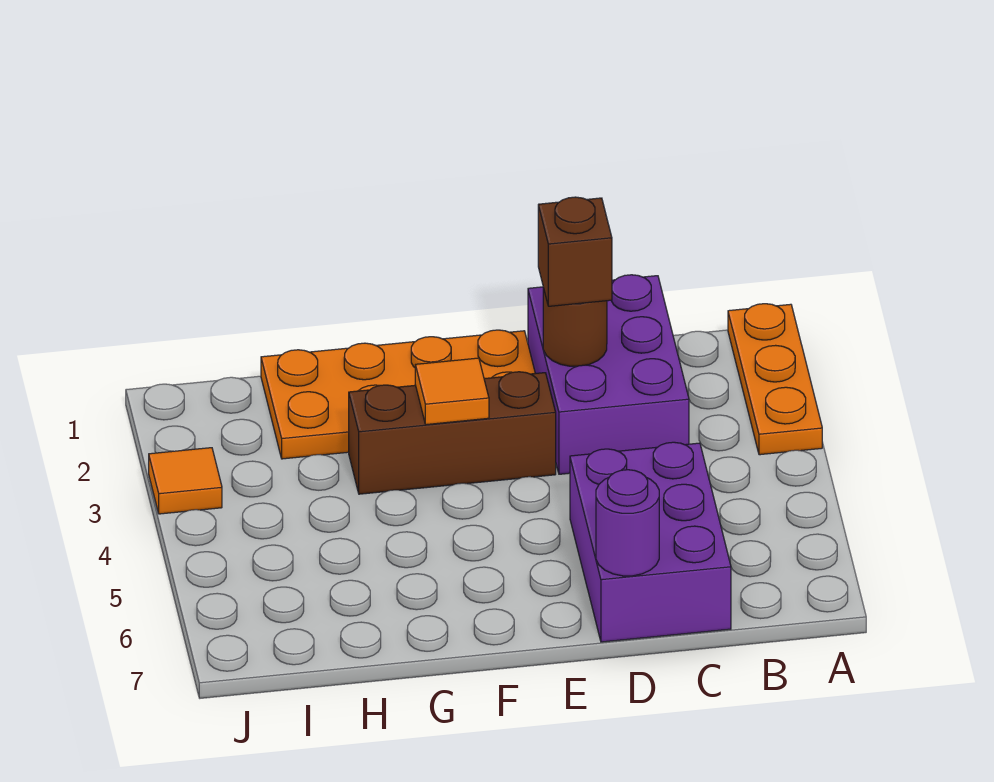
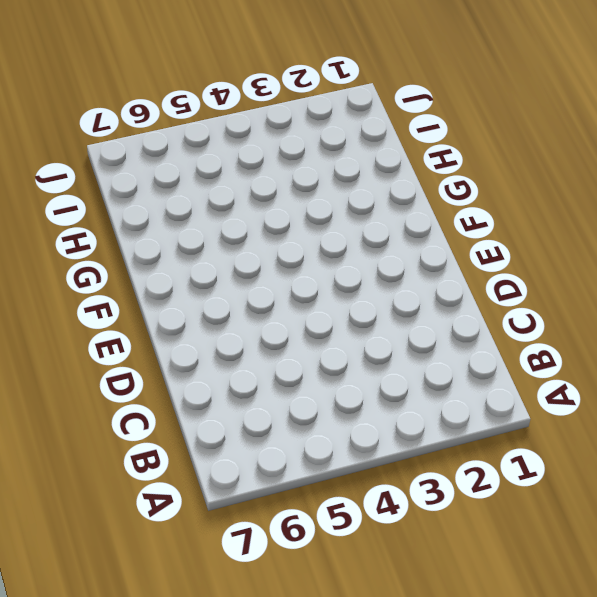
none -> orange 1x3 plate [728,304,822,455]
none -> purple 2x3 brick [528,275,689,474]

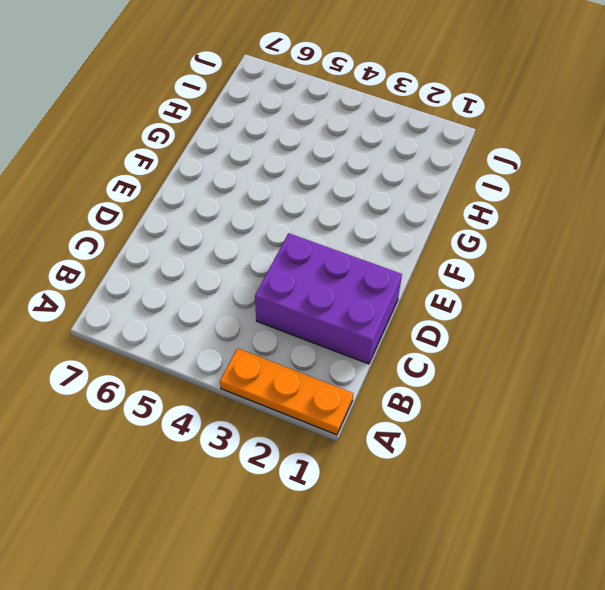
none -> purple 2x3 brick [570,442,731,642]
none -> orange 2x4 plate [261,330,535,459]

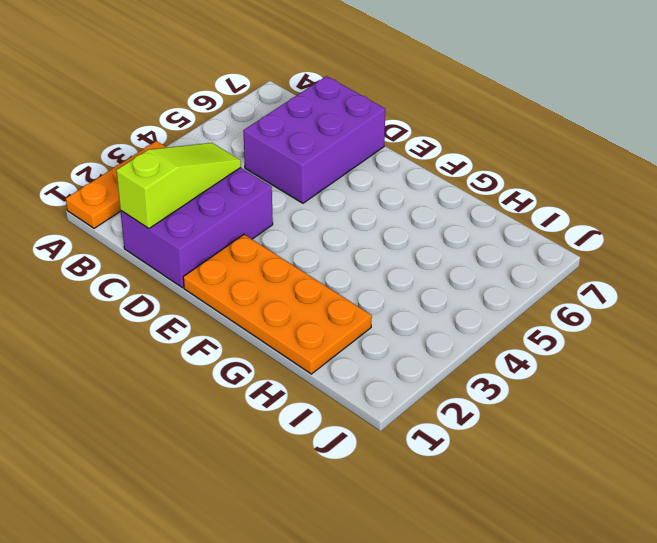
lime 1x3 slope [116,143,241,229] -> none
none -> brown 1x3 brick [349,372,556,494]
none -> orange 1x1 tile [149,448,222,514]

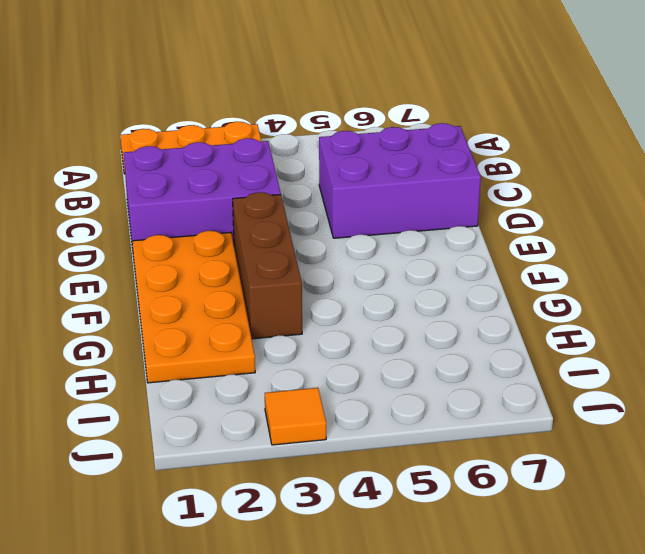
none -> brown 1x1 round brick [543,288,607,366]
none -> purple 1x1 round brick [596,470,659,576]

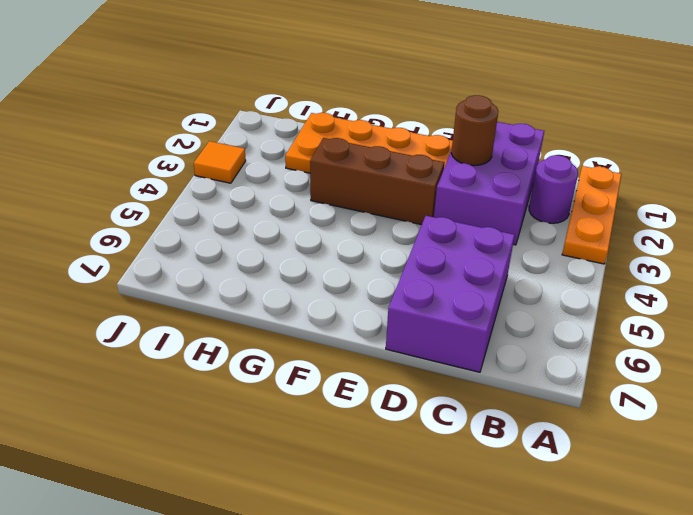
purple 1x1 round brick [529,155,578,223] -> purple 1x1 round brick moved to [596,470,659,576]
none -> orange 1x1 tile [415,358,489,425]
none -> brown 1x1 brick [538,197,612,306]

